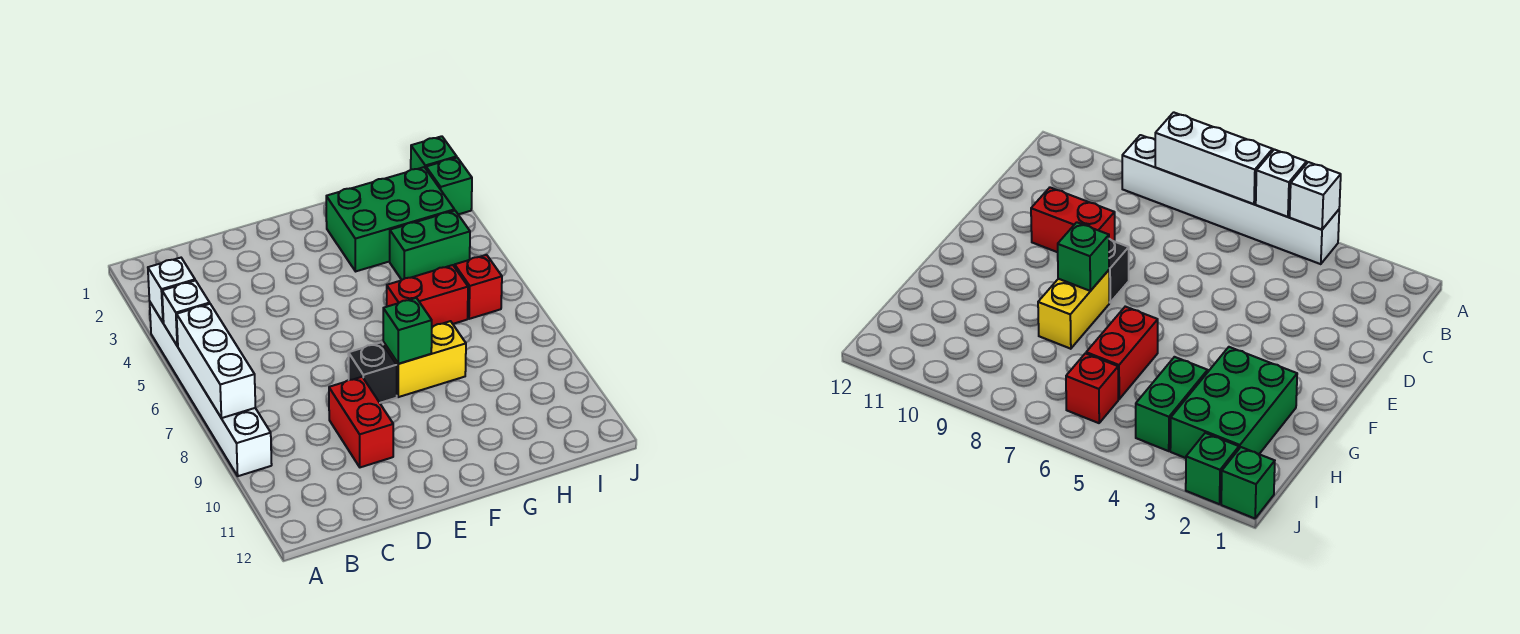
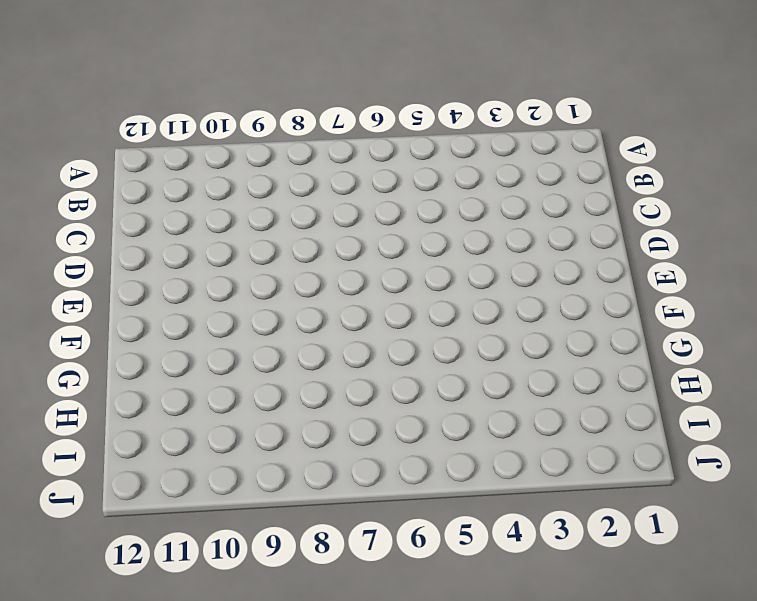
none -> white 1x6 brick [150,303,272,476]
none -> red 1x2 brick [329,377,393,467]
none -> black 1x1 brick [348,342,397,403]

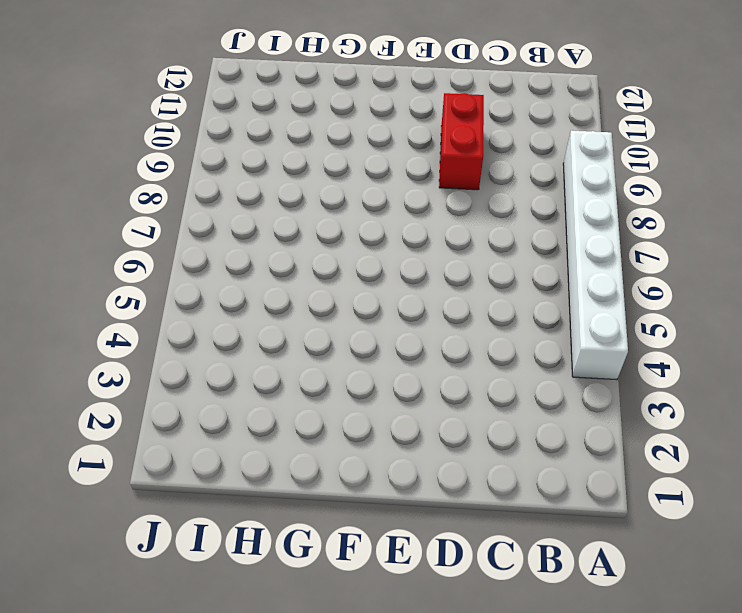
none -> black 1x1 brick [348,342,397,403]
none -> yellow 1x2 brick [383,321,466,397]
none -> green 2x3 brick [326,167,454,271]

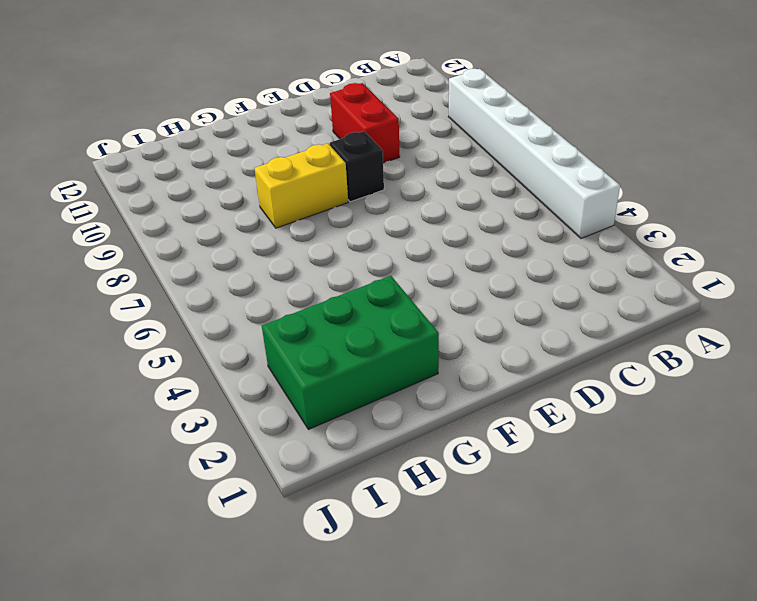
none -> red 1x2 brick [387,265,468,327]
none -> green 1x2 brick [390,210,470,280]
none -> red 1x1 brick [455,255,502,319]

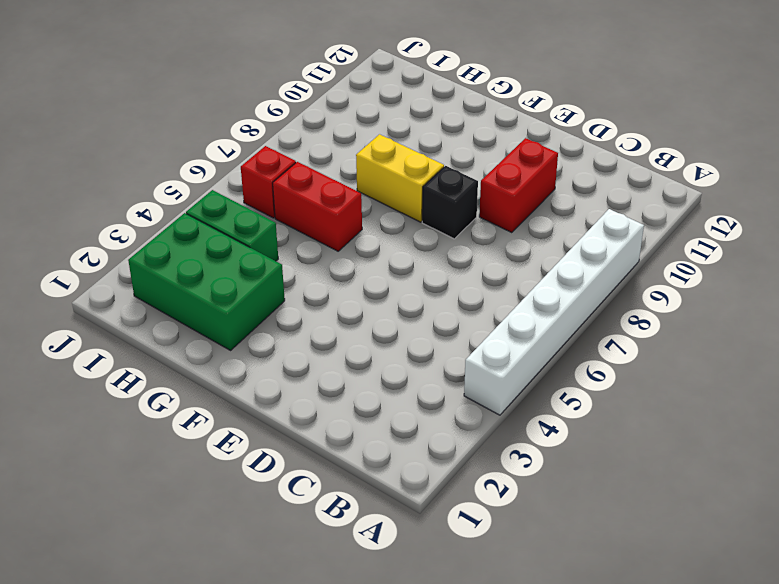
none -> green 1x1 brick [411,136,457,169]
none -> green 1x1 brick [426,158,472,214]
none -> white 1x1 brick [148,258,195,323]

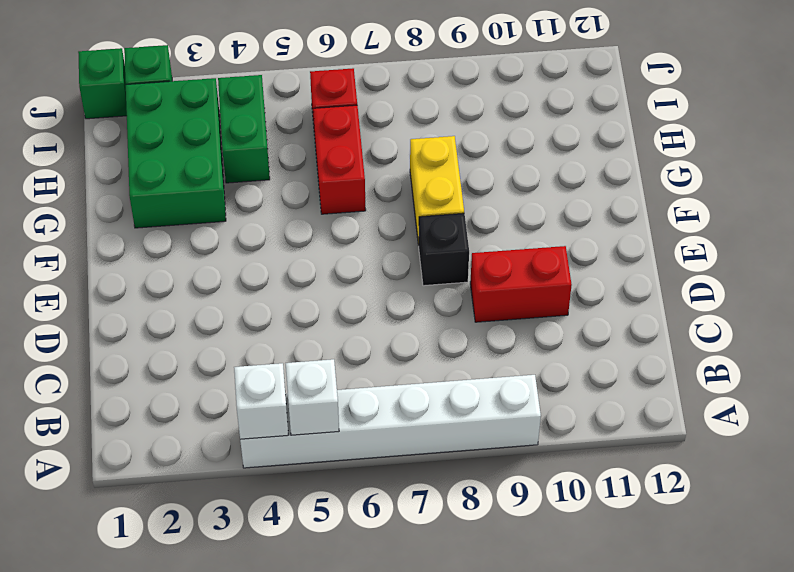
none -> white 1x3 brick [177,304,255,418]
none -> green 1x1 brick [383,298,432,364]

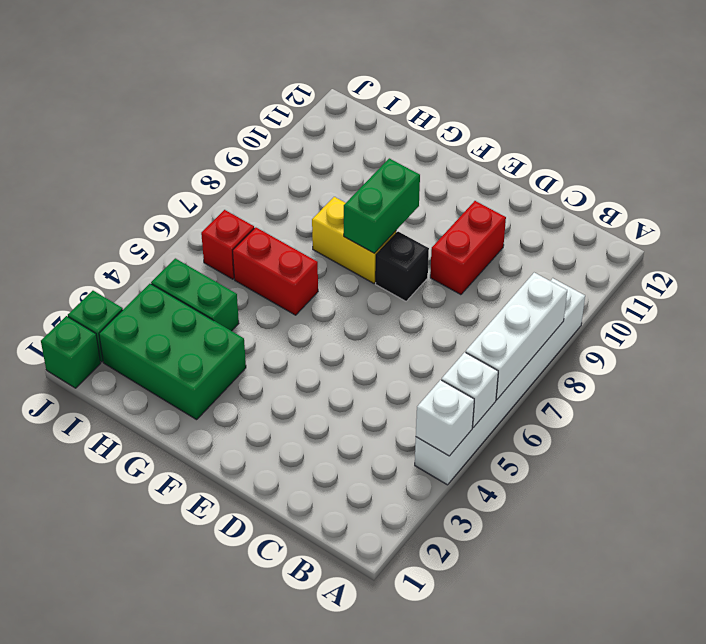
green 1x2 brick [344,158,420,253] -> green 1x1 brick [383,298,432,364]

